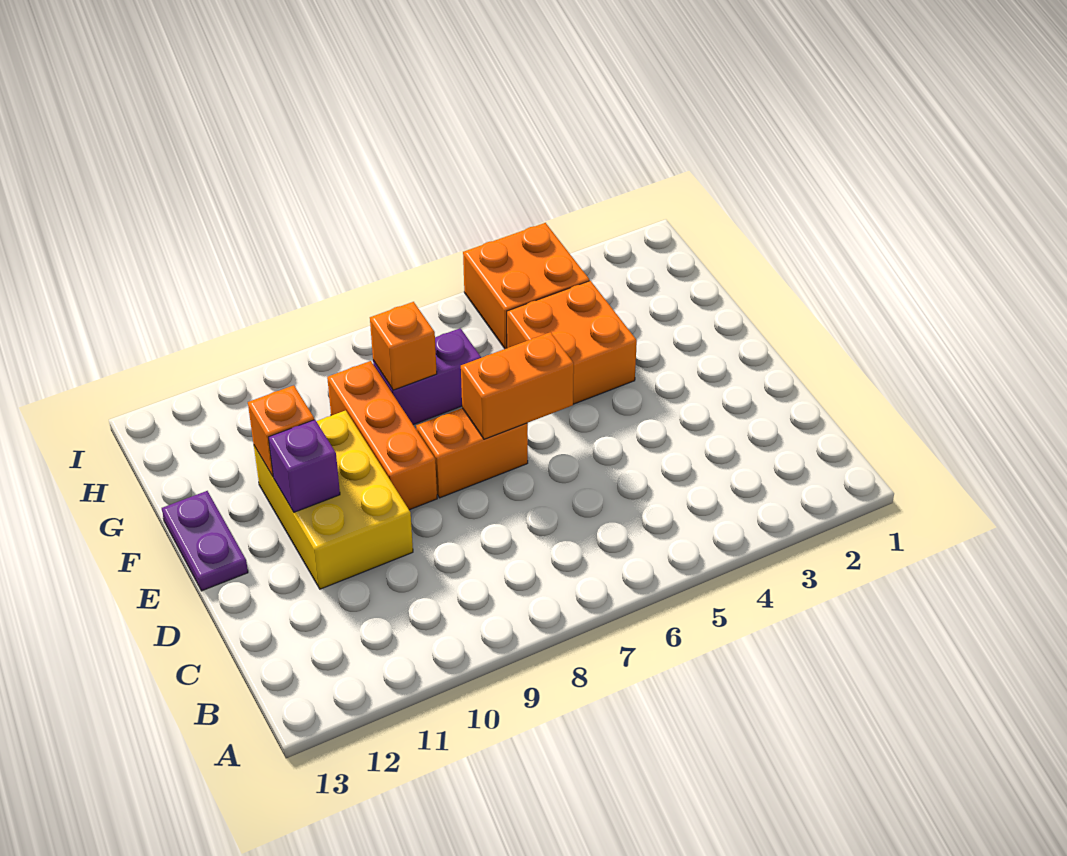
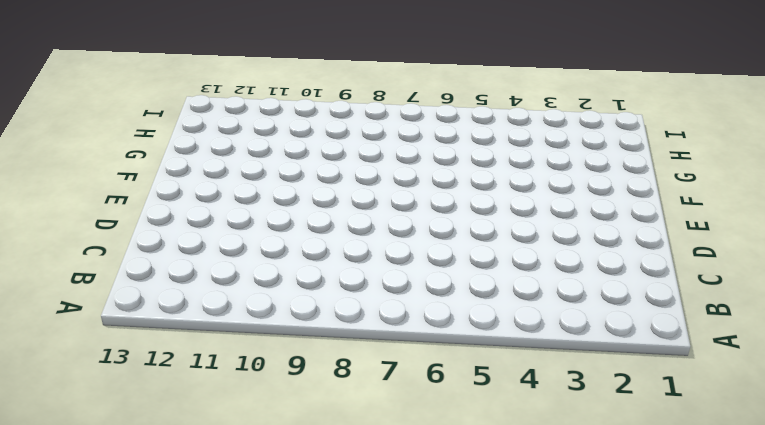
none -> yellow 2x3 brick [254,410,413,589]
none -> orange 1x2 brick [416,408,528,498]

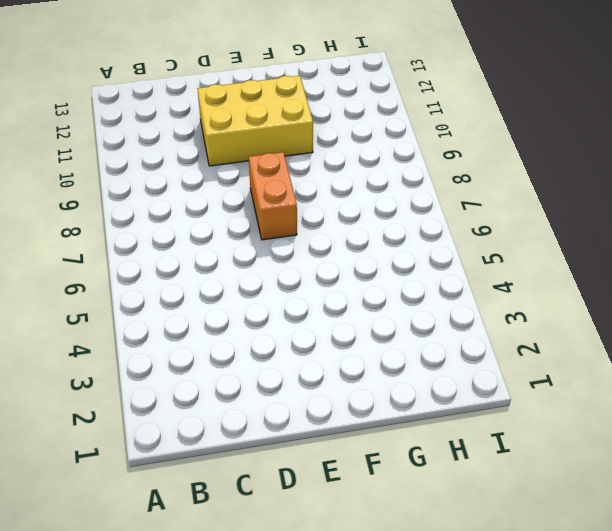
none -> orange 1x3 brick [327,361,437,510]
none -> purple 1x2 plate [162,491,248,591]

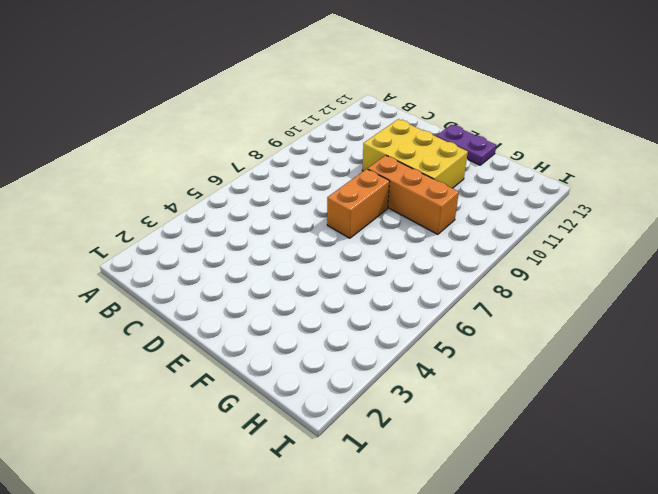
none -> orange 2x2 brick [507,281,637,404]
none -> purple 1x2 brick [373,328,481,425]

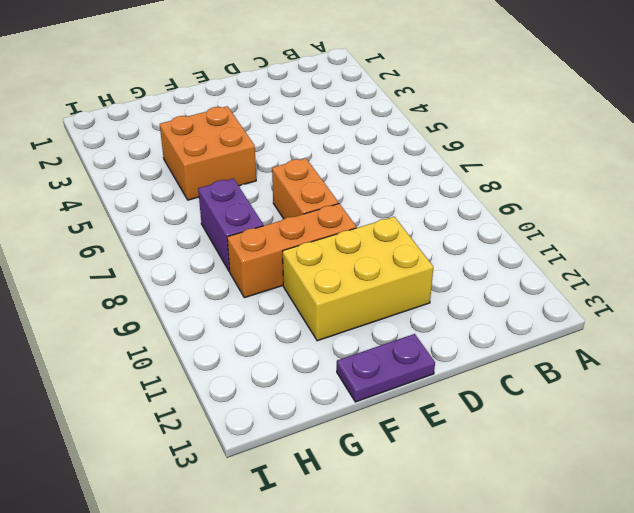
none -> orange 2x2 brick [463,223,589,349]
none -> orange 1x2 brick [461,332,574,439]

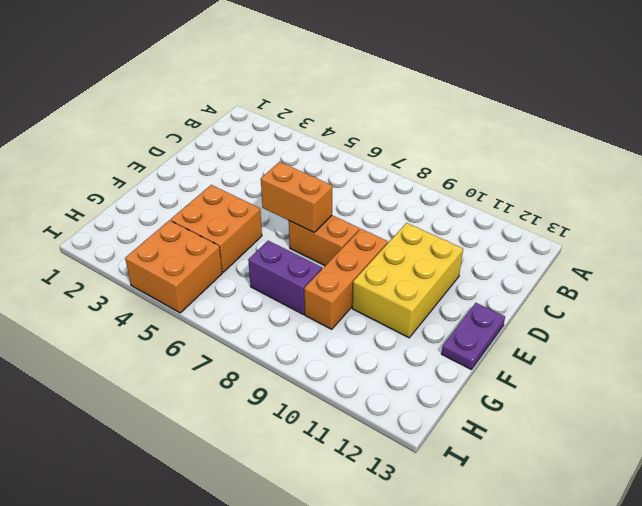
none -> purple 1x1 brick [268,420,340,512]
none -> orange 1x1 brick [248,385,314,477]

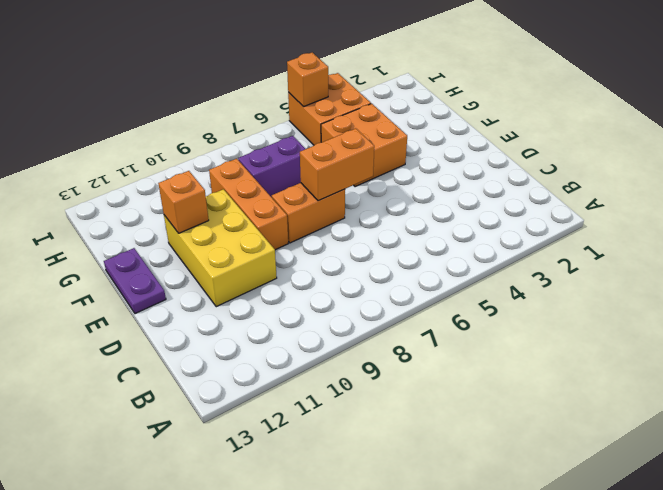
orange 1x1 brick [287,53,328,107] -> orange 1x1 brick moved to [370,302,437,390]
none -> purple 1x1 brick [268,420,340,512]

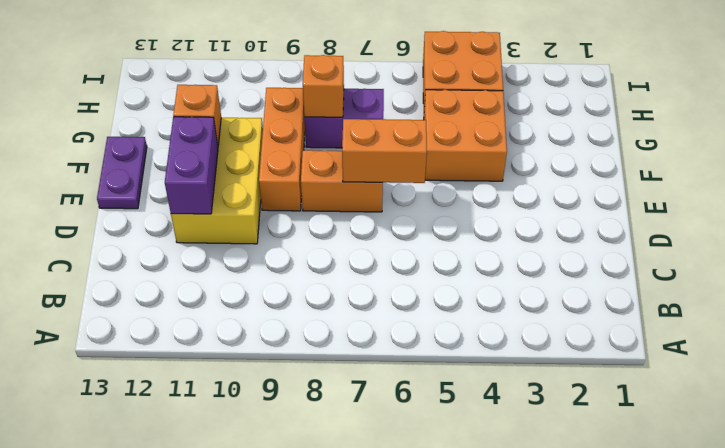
purple 1x2 brick [165,117,218,214] -> purple 1x1 brick [268,420,340,512]

